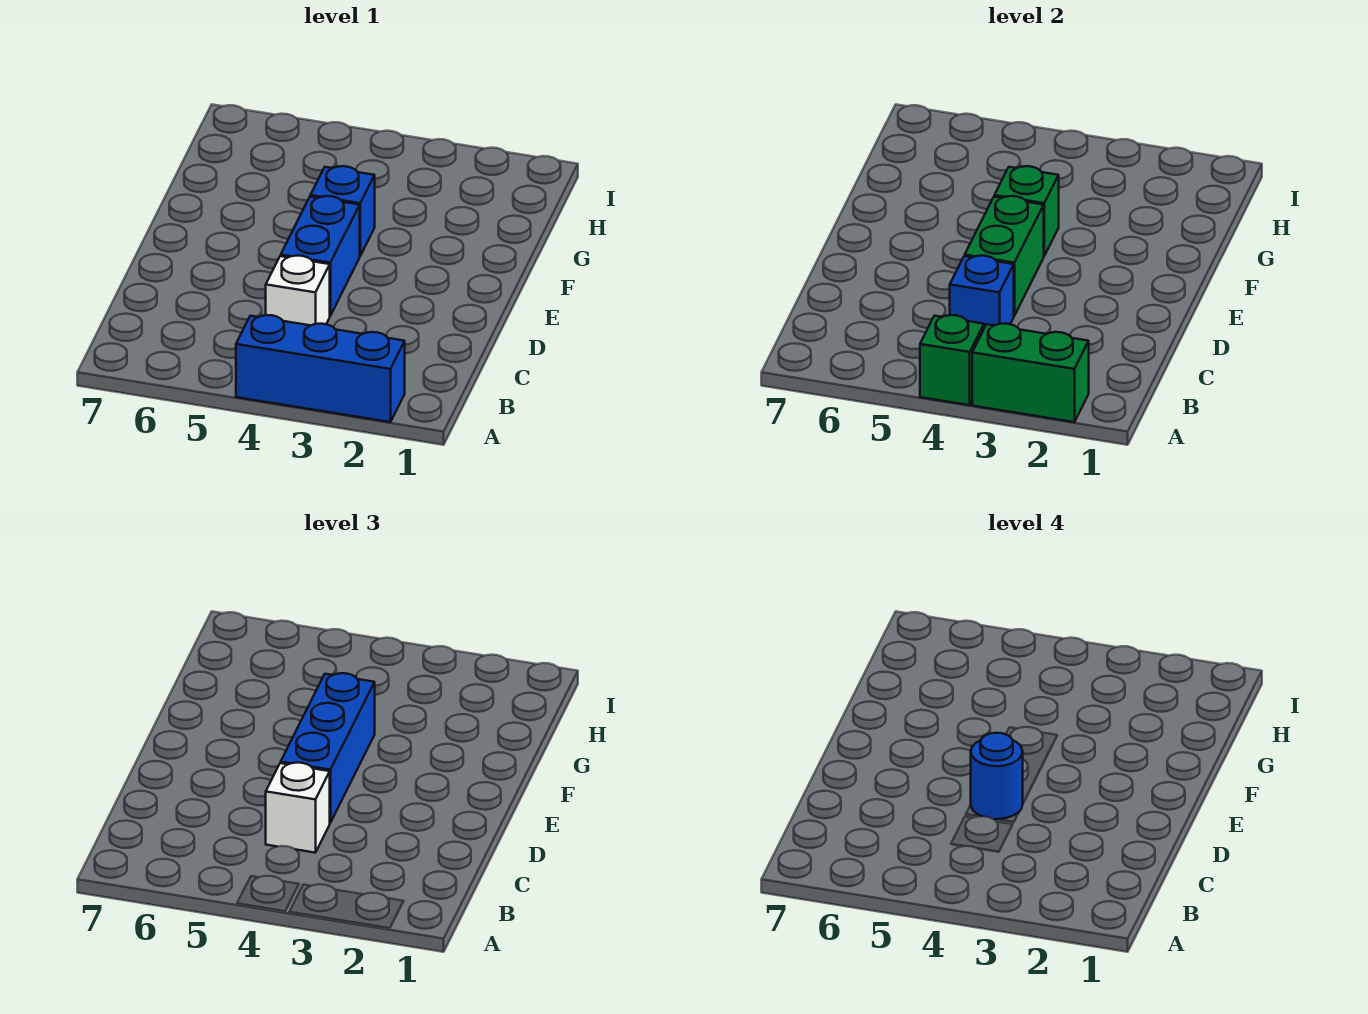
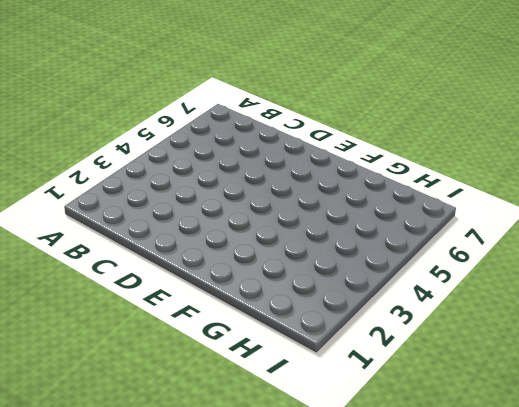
none -> blue 1x3 brick [236,315,405,422]
none -> white 1x1 brick [266,256,330,325]
none -> blue 1x2 brick [281,196,360,316]

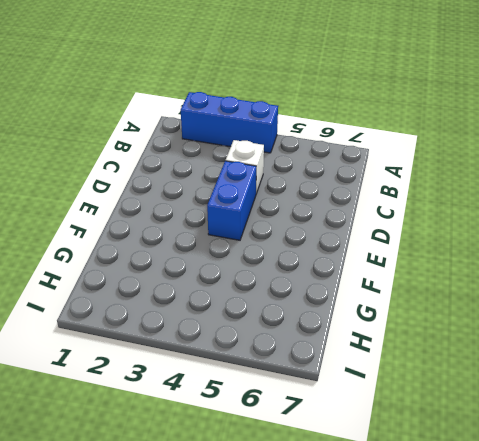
none -> blue 1x1 brick [310,166,375,256]
none -> green 1x2 brick [972,324,1089,422]
none -> green 1x1 brick [920,315,984,405]

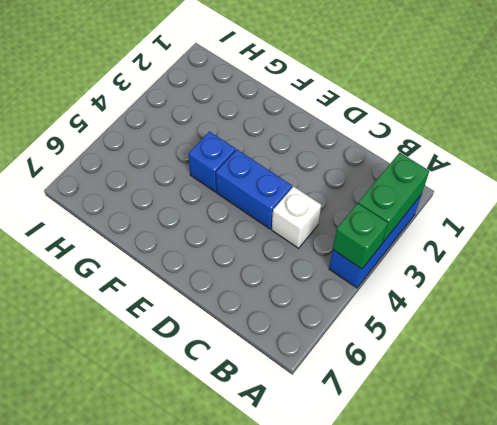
none -> blue 1x1 brick [950,256,1014,328]
none -> green 1x2 brick [965,196,1044,316]
none -> green 1x1 brick [994,166,1059,256]

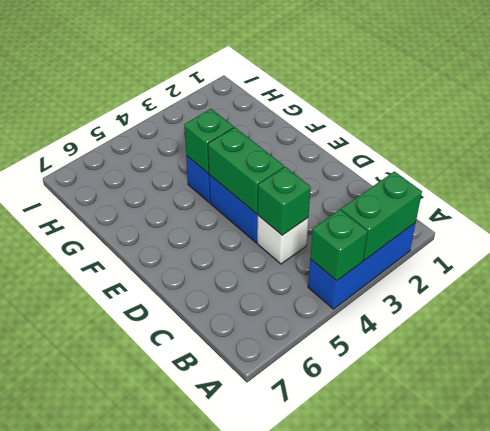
green 1x1 brick [257,167,311,235] -> blue 1x1 brick [950,256,1014,328]
none -> white 1x1 brick [266,763,330,853]
none -> blue 1x3 brick [281,673,375,823]
none -> blue 1x1 round brick [971,733,1023,819]

